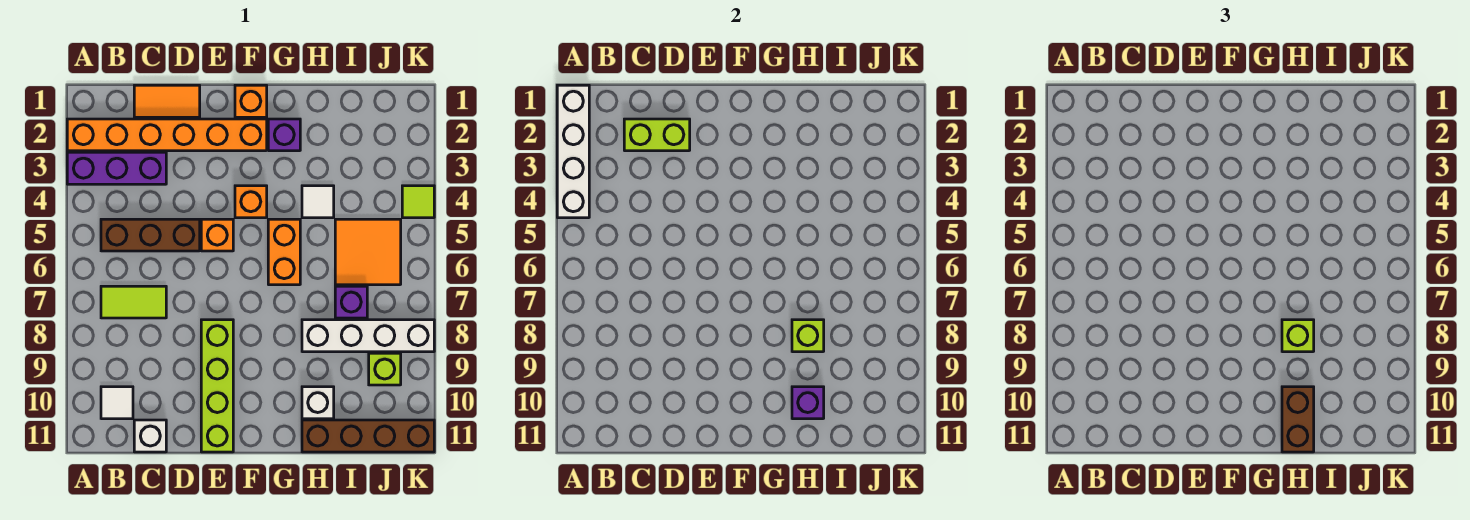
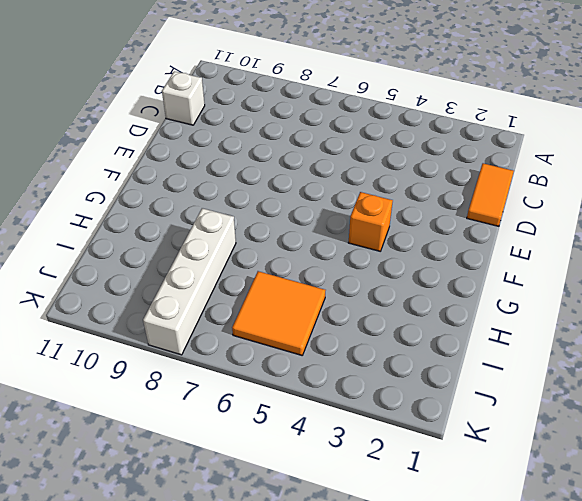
none -> orange 1x6 brick [67,119,267,151]
none -> purple 1x3 brick [67,152,166,184]
none -> brown 1x3 brick [101,219,200,251]

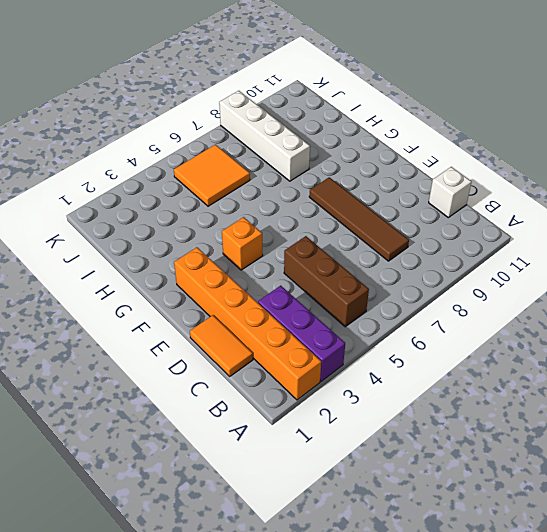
brown 1x4 tile [309,177,409,261] -> lime 1x4 brick [201,320,233,452]
none -> lime 1x2 tile [101,286,166,318]
none -> white 1x1 tile [101,387,133,419]
none -> orange 1x1 brick [201,219,233,251]

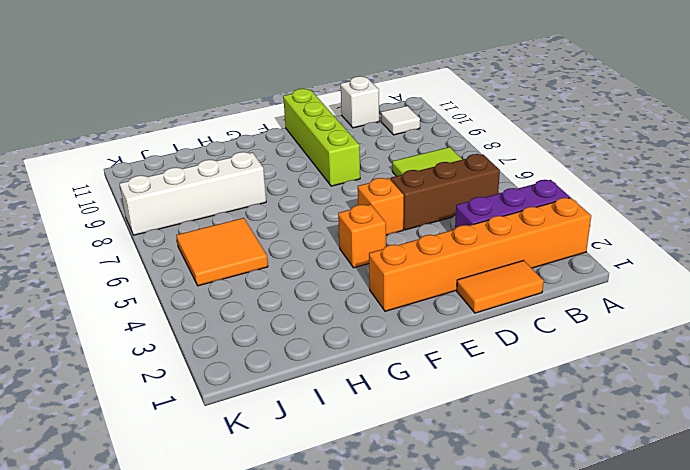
none -> orange 1x1 brick [235,85,267,117]
none -> purple 1x1 brick [268,119,300,151]
none -> orange 1x2 brick [268,219,300,285]

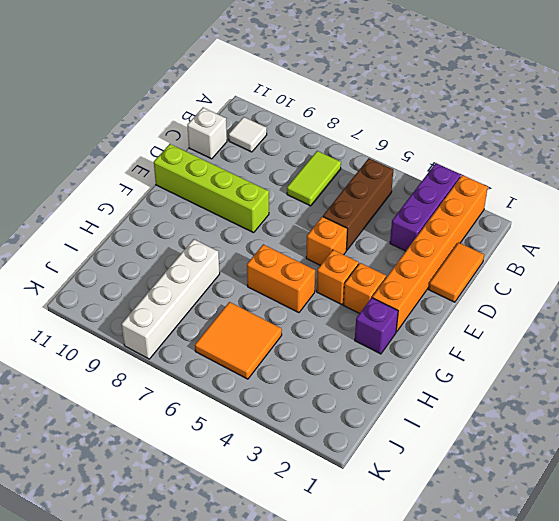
orange 1x1 brick [344,263,386,314] -> orange 1x1 brick moved to [235,85,267,117]
none -> white 1x1 tile [302,186,334,218]
none -> white 1x1 brick [302,387,334,419]
none -> brown 1x4 brick [302,420,434,452]

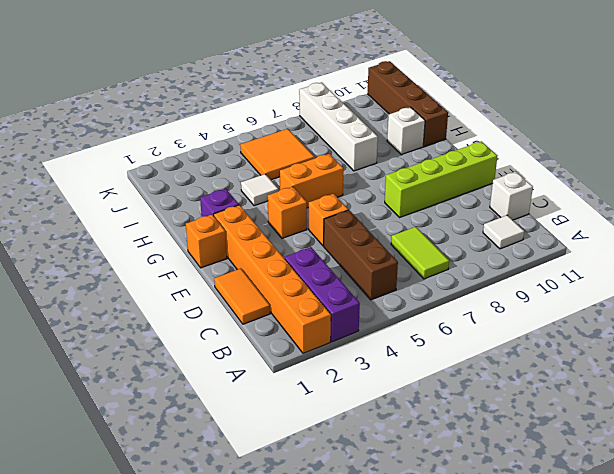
none -> purple 1x1 brick [335,286,367,318]
none -> lime 1x1 brick [369,353,401,385]
none -> lime 1x1 tile [402,186,434,218]

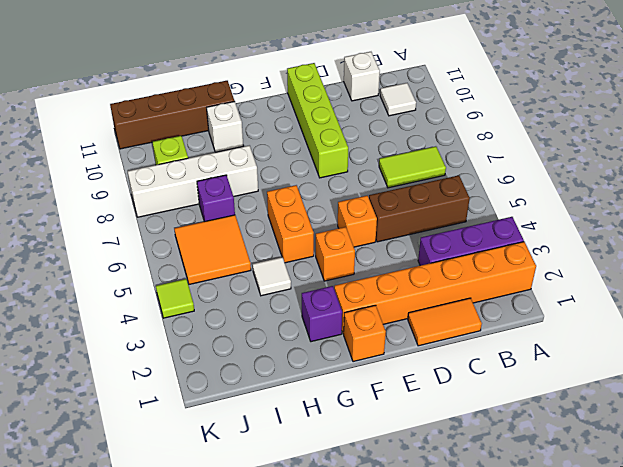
none -> white 1x4 brick [557,85,589,218]
none -> lime 1x2 brick [624,119,690,151]
none -> lime 1x1 brick [792,320,824,352]

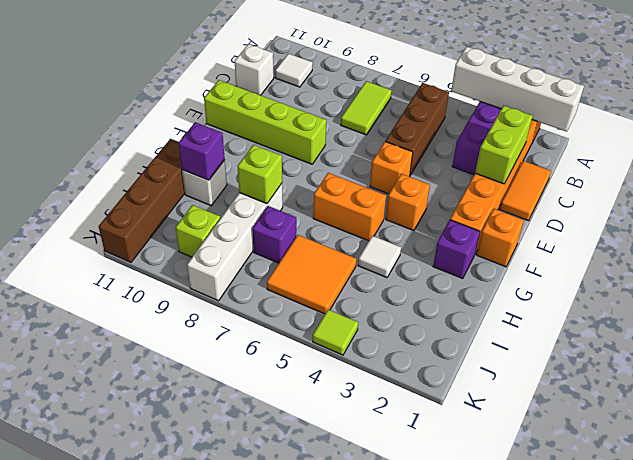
none -> lime 1x1 brick [1282,320,1314,352]
none -> brown 1x2 brick [1282,387,1314,452]

